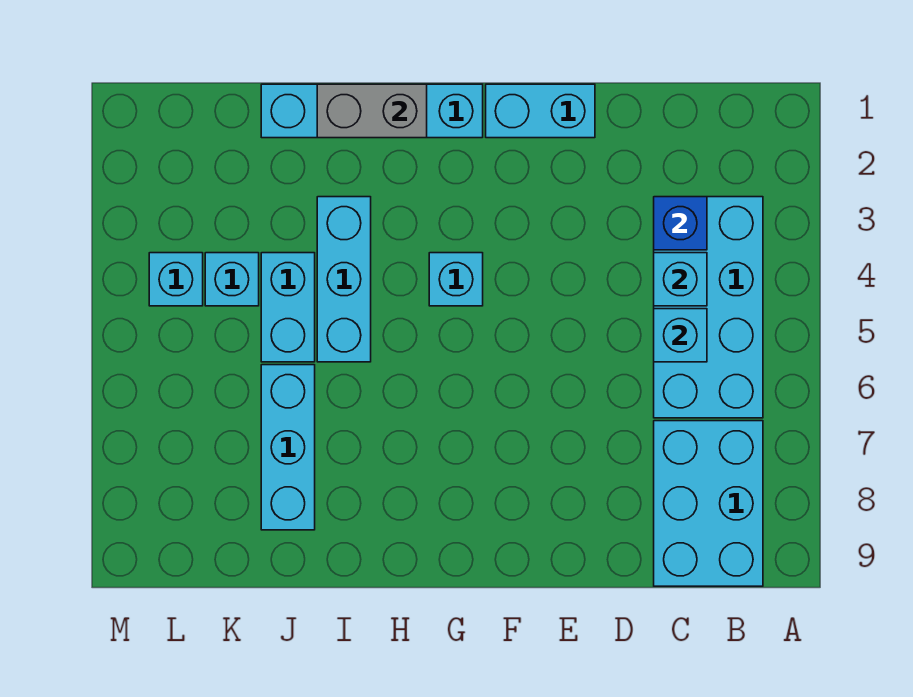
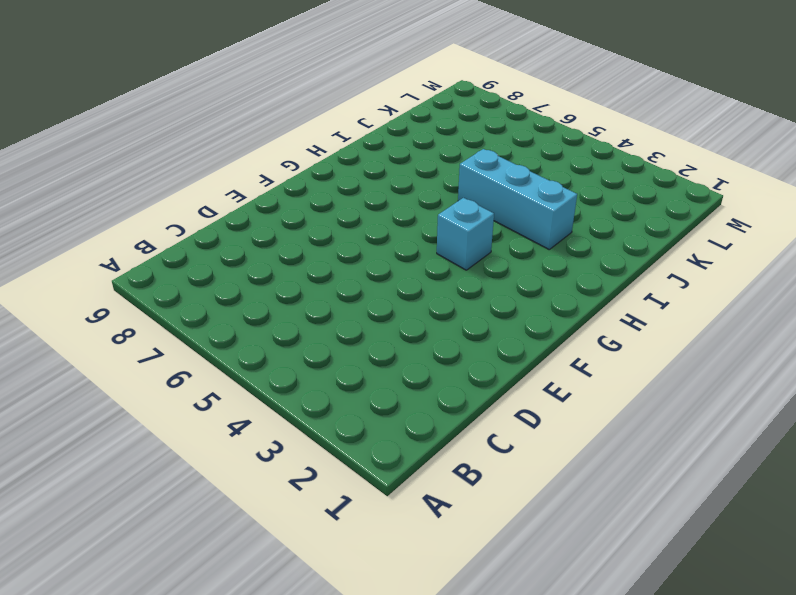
none -> cyan 2x4 brick [654,197,763,418]
none -> cyan 2x3 brick [654,421,763,586]
none -> cyan 1x2 brick [486,84,595,138]

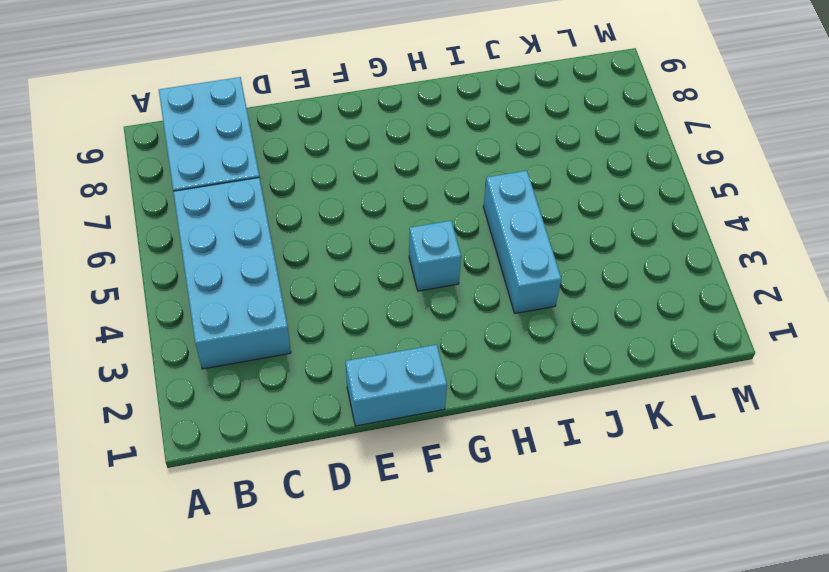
none -> cyan 1x4 brick [261,84,483,138]
none -> cyan 1x2 brick [261,253,315,362]
none -> cyan 1x3 brick [261,365,315,530]

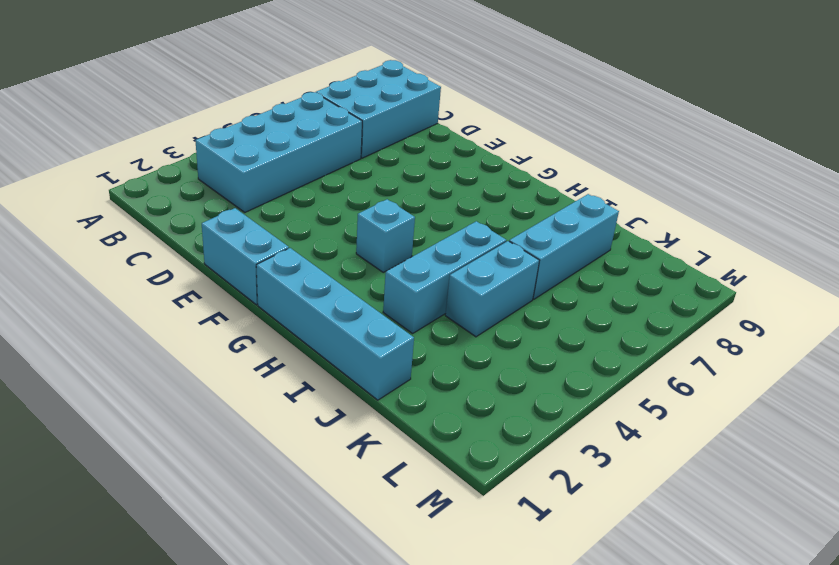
none -> cyan 1x1 brick [205,253,259,306]
none -> cyan 1x1 brick [149,253,203,306]
none -> blue 1x1 brick [654,197,707,250]

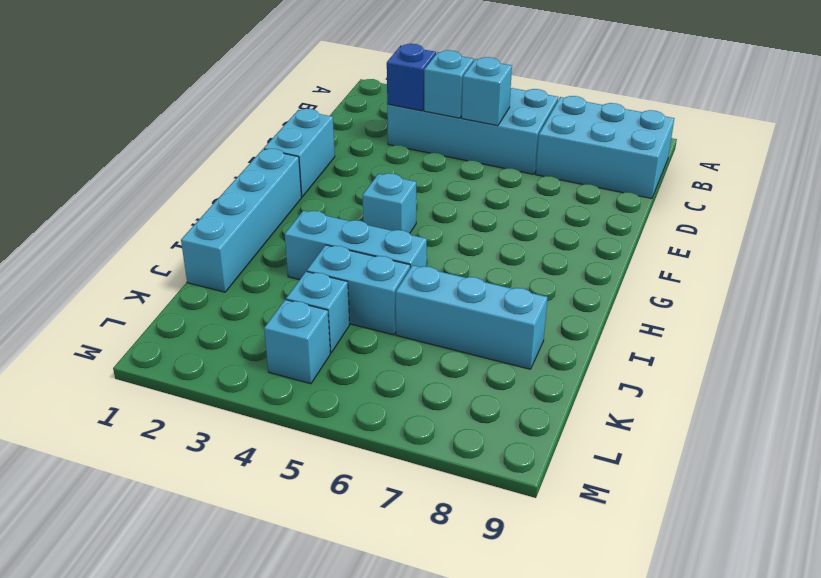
none -> grey 1x2 brick [317,84,427,138]

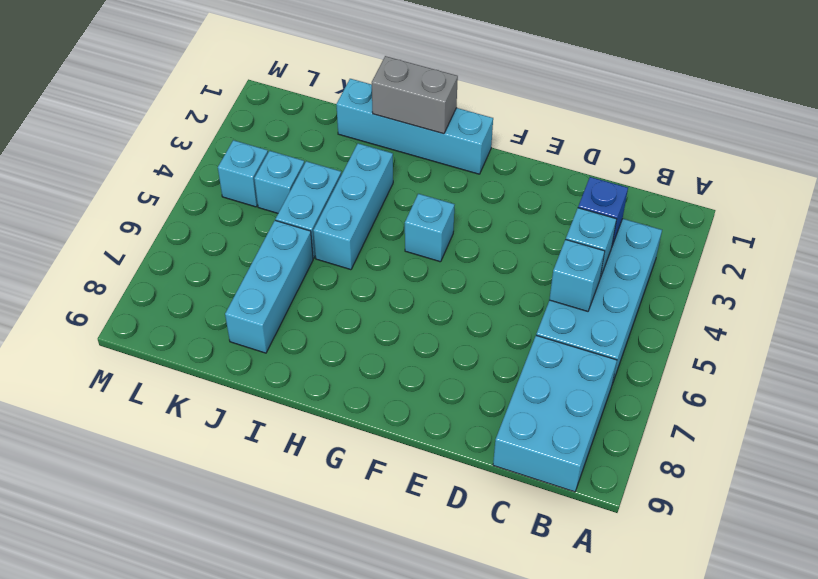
none -> cyan 1x2 brick [486,84,595,138]

